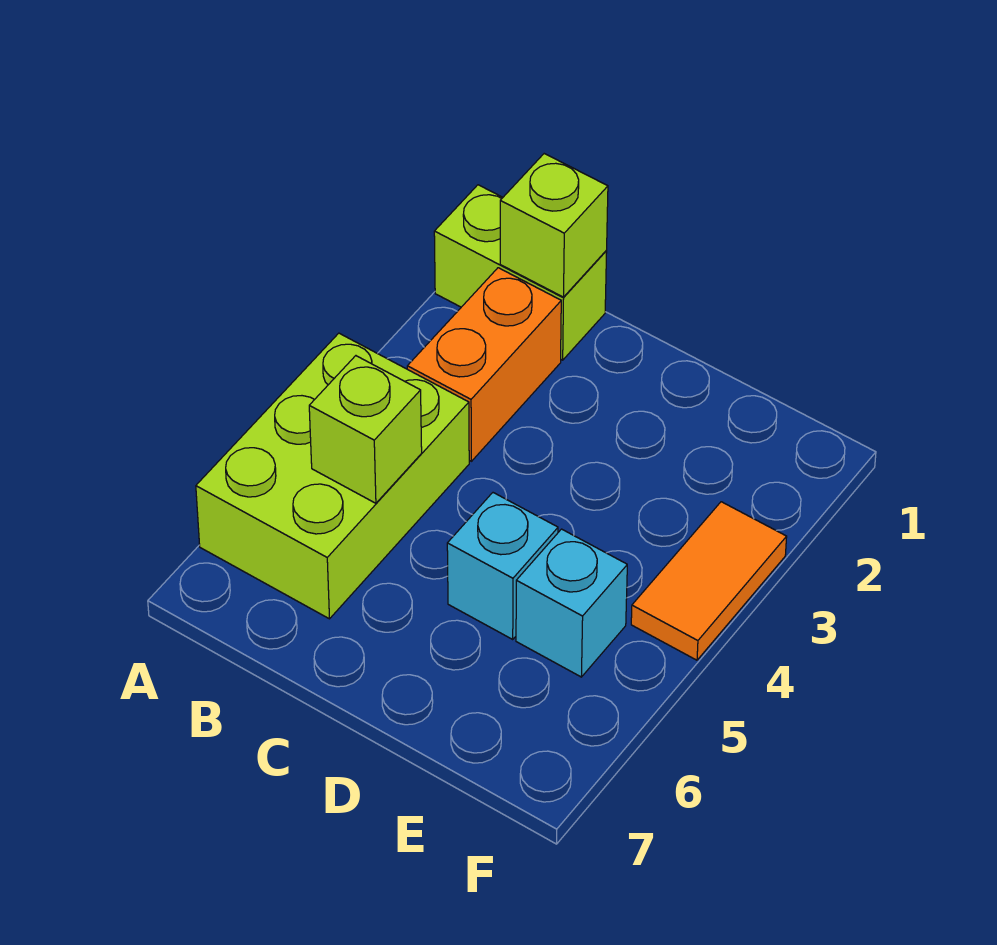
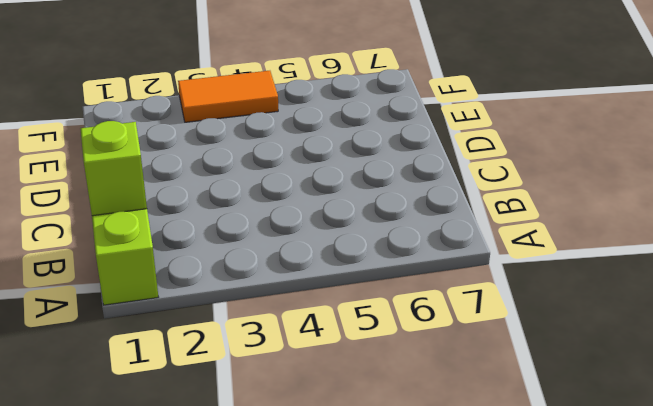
none -> lime 2x3 brick [196,333,469,619]
none -> orange 1x2 brick [407,268,561,461]

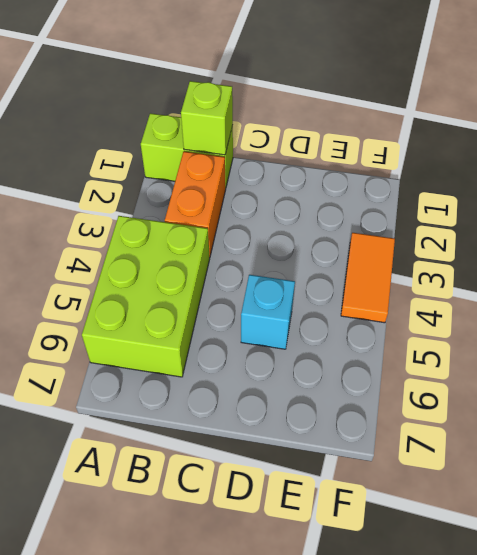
none -> cyan 1x1 brick [516,529,627,677]
none -> lime 1x1 brick [309,356,422,503]

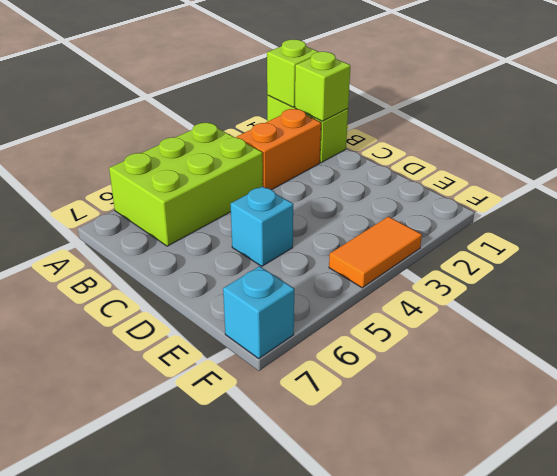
lime 1x1 brick [267,40,318,107] -> lime 1x1 brick moved to [309,356,422,503]
cyan 1x1 brick [223,266,294,358] -> cyan 1x1 brick moved to [516,529,627,677]

